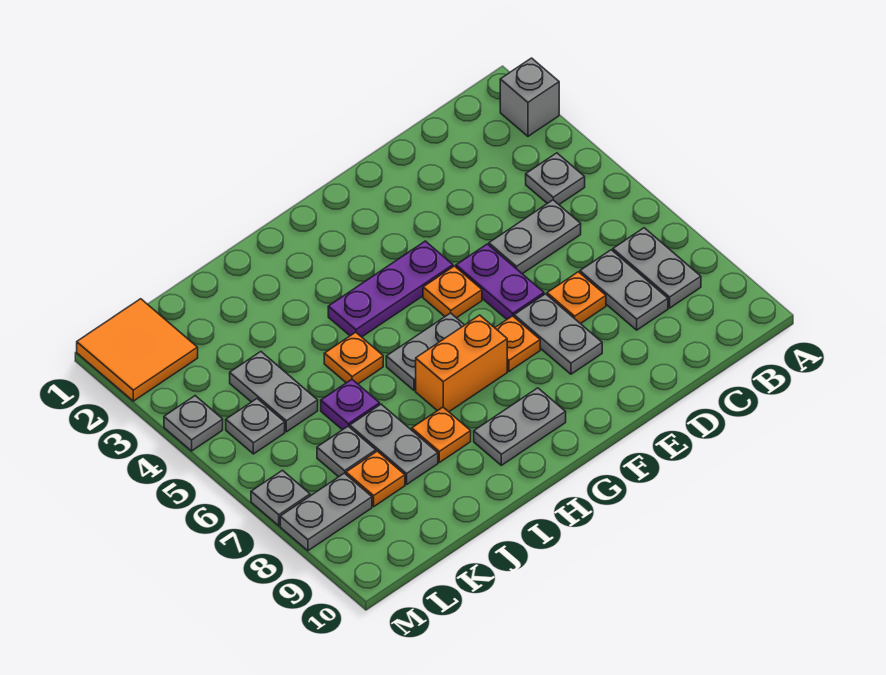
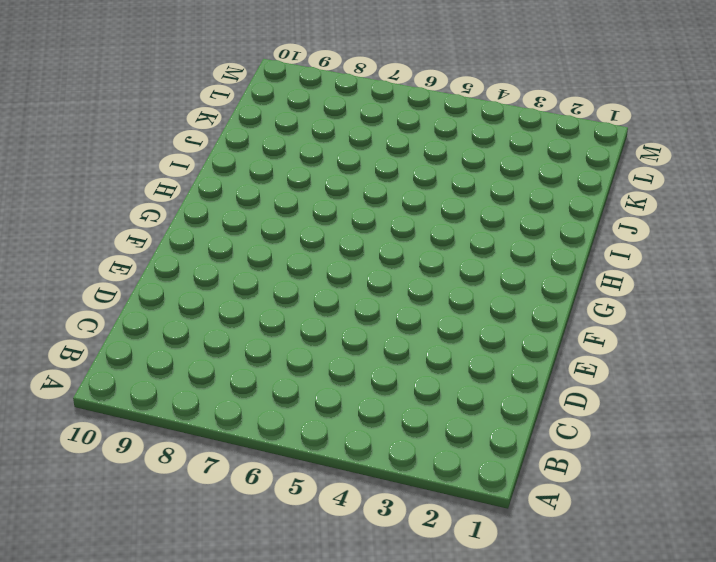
none -> grey 1x1 brick [500,58,559,136]
none -> grey 1x1 plate [526,153,585,204]
none -> grey 1x2 plate [613,228,701,308]

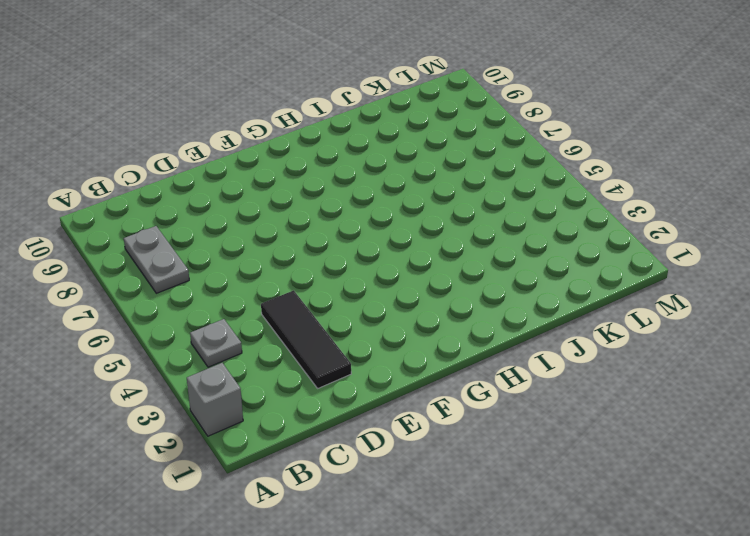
black 1x3 tile [261,290,351,388] -> none
none -> grey 1x2 plate [489,200,581,274]
none -> grey 1x2 plate [580,250,668,330]
none -> orange 1x1 plate [547,272,606,324]

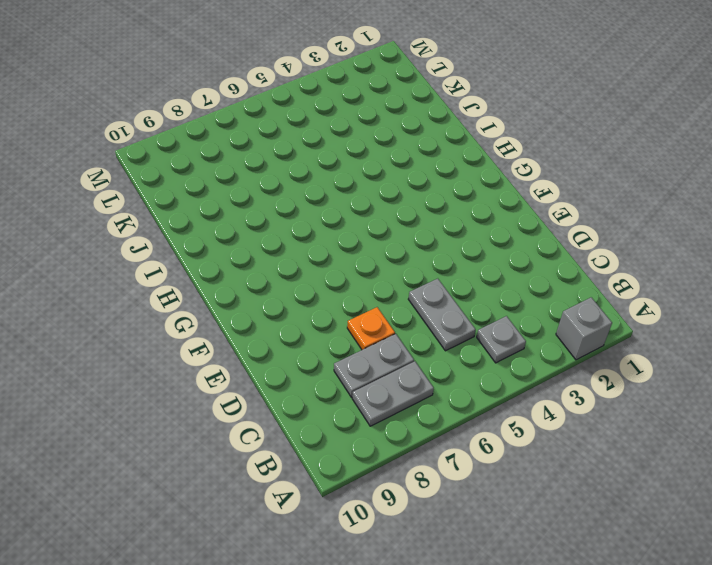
none -> purple 1x2 plate [456,244,544,319]
none -> grey 1x2 plate [514,294,602,374]
none -> purple 1x3 plate [328,241,453,337]

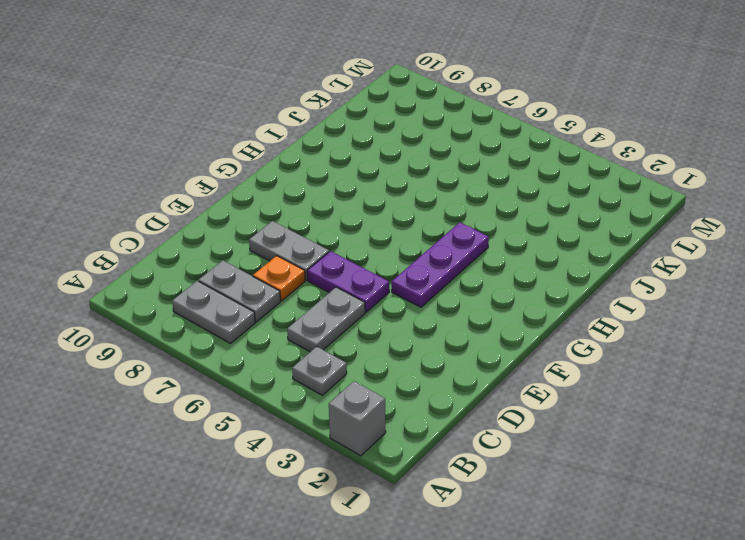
none -> orange 1x1 plate [423,266,482,318]
none -> orange 1x1 plate [495,316,540,371]
none -> grey 1x2 plate [386,313,464,391]

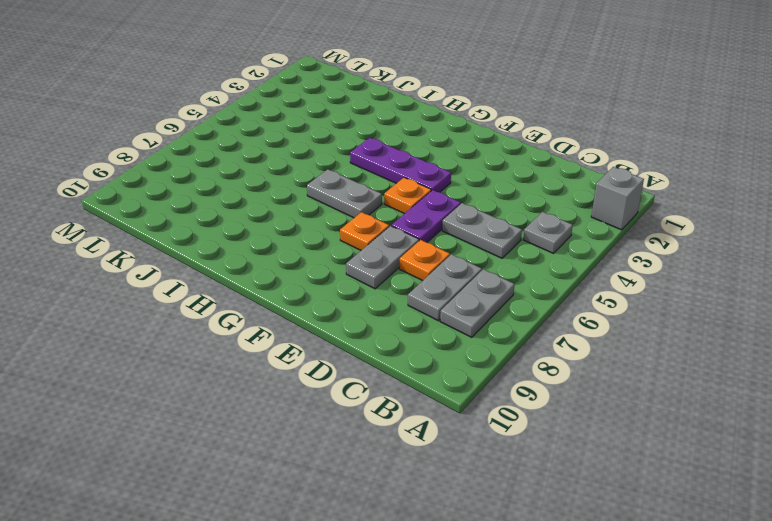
none -> orange 1x2 brick [416,315,507,412]
none -> grey 1x2 plate [474,388,566,465]
none -> orange 1x1 plate [324,332,383,384]

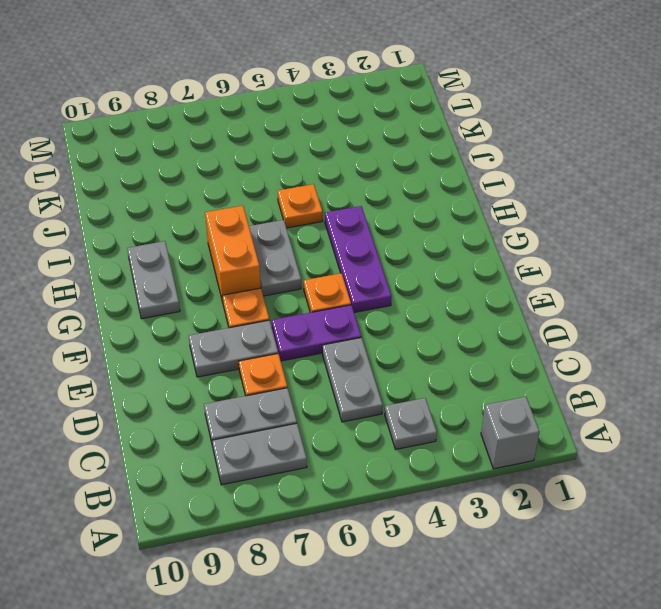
none -> orange 1x1 plate [412,407,471,462]
none -> purple 1x1 plate [321,379,380,430]
none -> grey 1x2 plate [350,404,438,485]

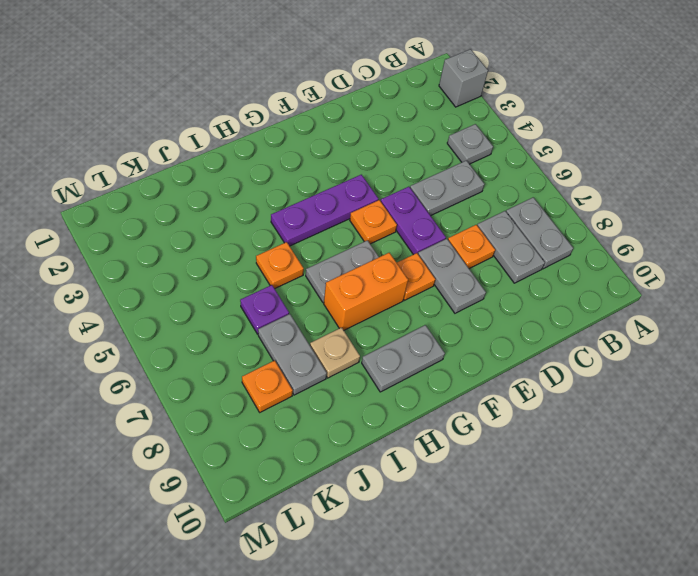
tan 1x1 plate [310,327,360,378] -> orange 1x1 plate [412,407,471,462]
none -> grey 1x2 plate [230,352,318,432]
none -> grey 1x1 plate [317,426,376,477]
none -> orange 2x2 tile [77,299,198,401]

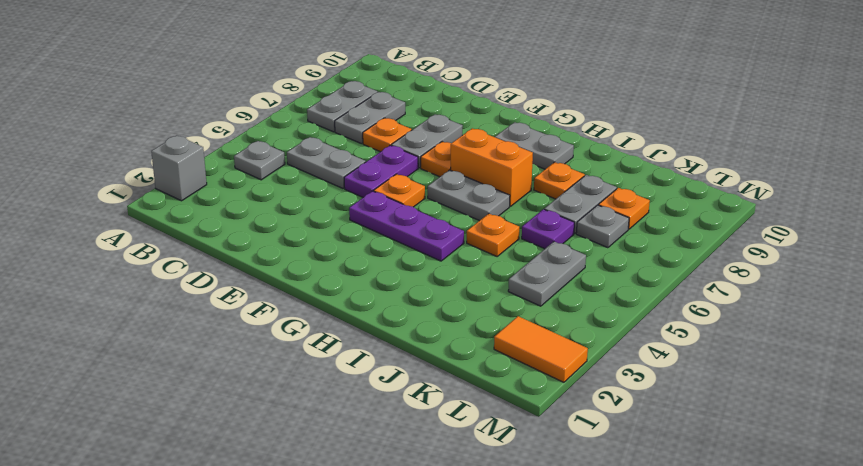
orange 1x2 tile [494,316,588,382] -> orange 2x2 tile [77,299,198,401]
none -> grey 1x1 plate [226,399,285,454]
none -> grey 1x2 plate [280,473,372,551]
none -> grey 1x1 plate [164,396,223,451]

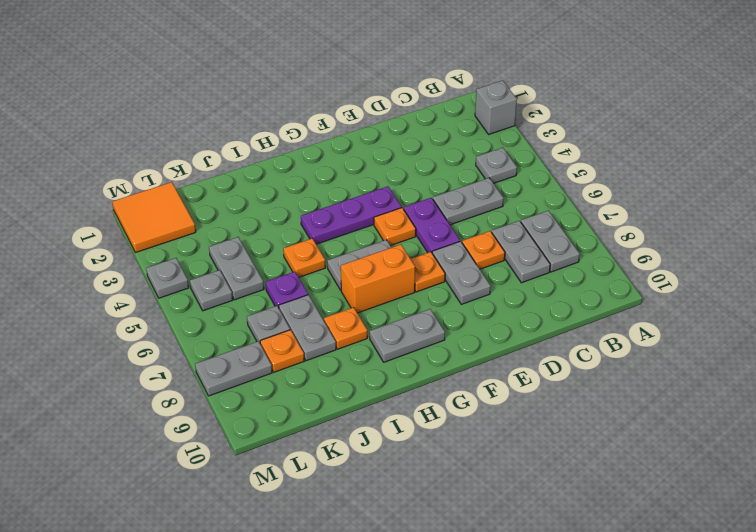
none -> grey 1x1 plate [251,470,310,526]

